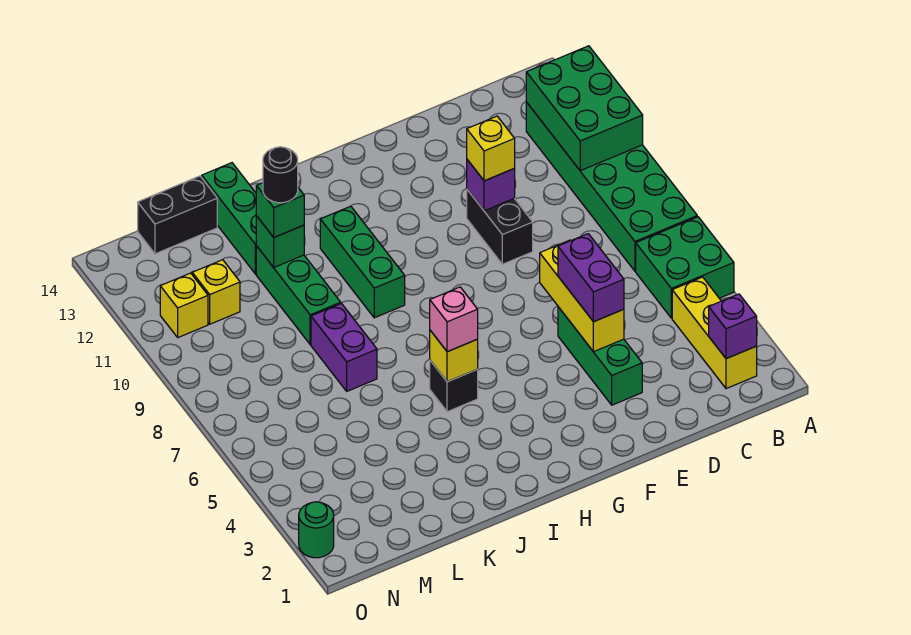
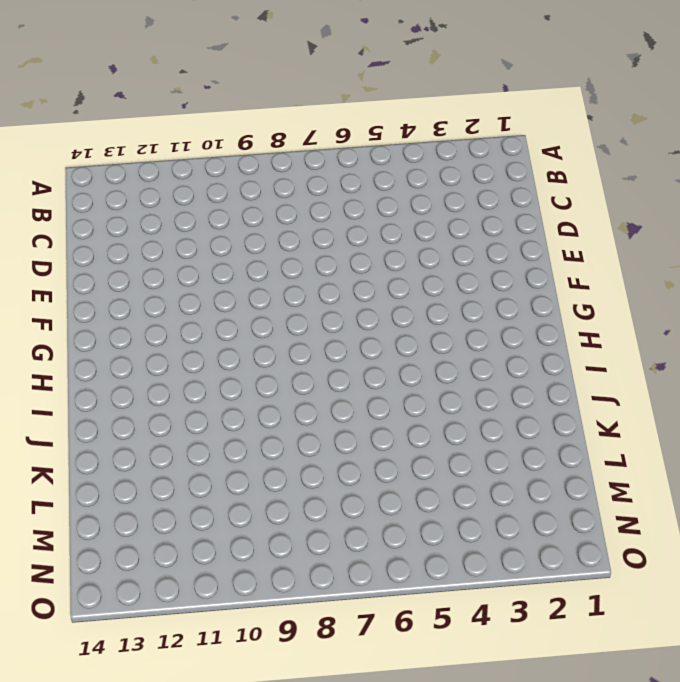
none -> green 2x2 brick [636,217,734,318]
none -> green 2x6 brick [526,102,697,271]
none -> yellow 1x3 brick [672,277,757,389]

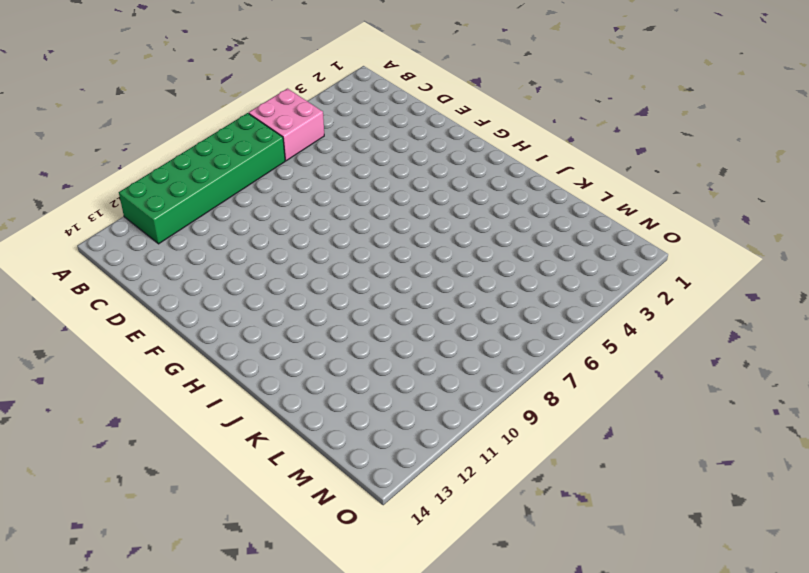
pink 2x2 brick [249,89,324,161] -> green 2x2 brick [636,217,734,318]
none -> yellow 1x3 brick [672,277,757,389]
none -> green 1x3 brick [558,307,642,405]
none -> black 1x2 brick [467,190,533,264]

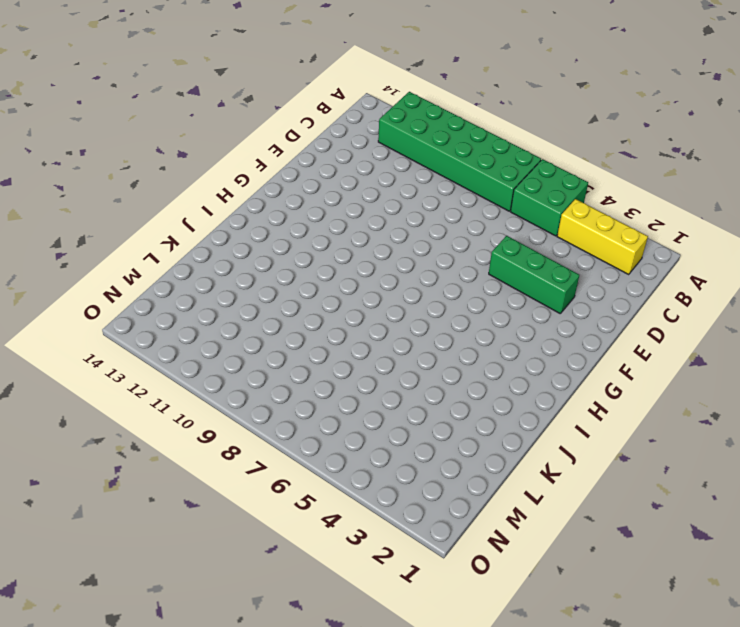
none -> black 1x2 brick [467,190,533,264]
none -> black 1x1 brick [430,360,478,412]
none -> green 1x3 brick [320,206,405,318]

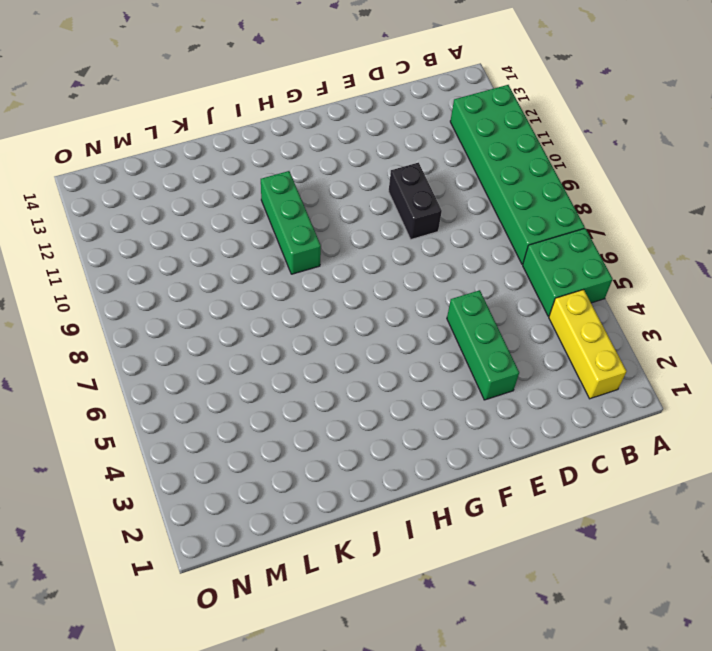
none -> black 1x1 brick [430,360,478,412]
none -> purple 1x2 brick [311,303,377,391]
none -> green 1x3 brick [256,246,341,345]

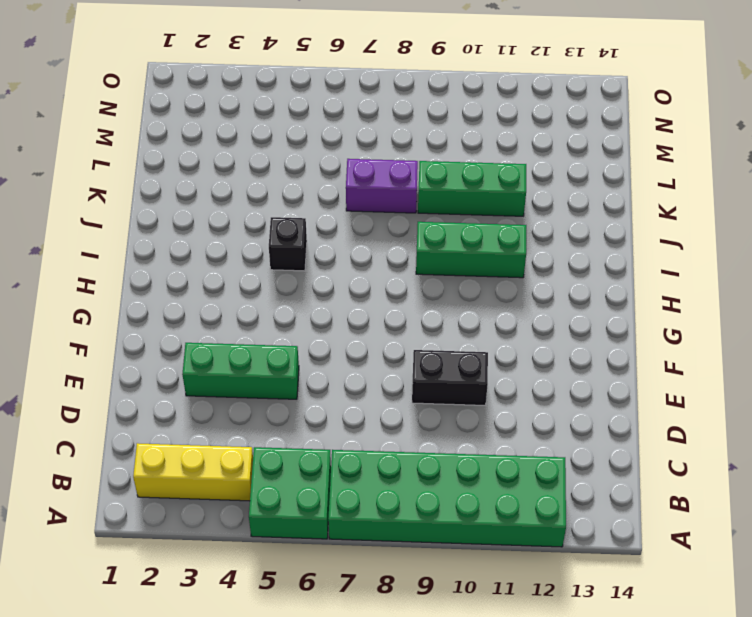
none -> green 1x3 brick [202,163,256,274]
none -> black 1x2 brick [138,176,217,254]
none -> yellow 1x1 brick [192,260,240,324]

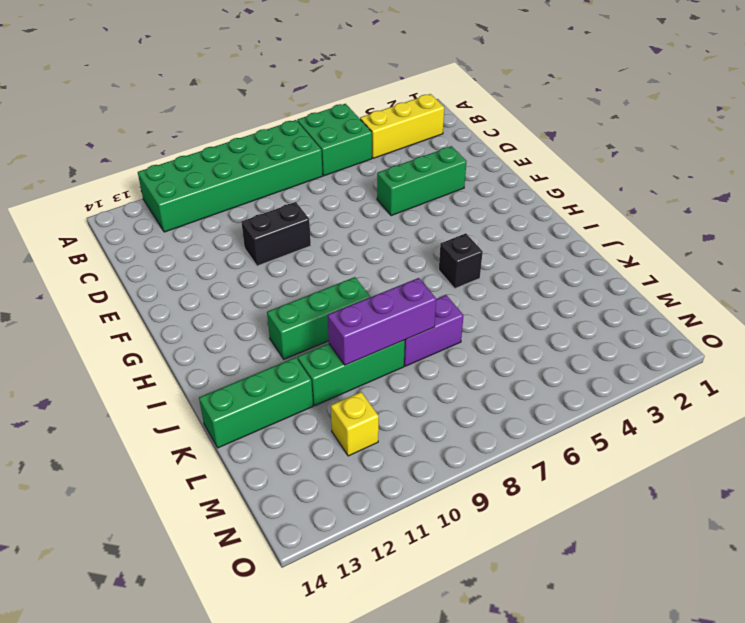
purple 1x3 brick [328,278,436,365] -> none
none -> black 1x2 brick [138,176,217,254]
none -> yellow 1x1 brick [160,273,208,337]
none -> green 1x1 round brick [299,502,334,558]

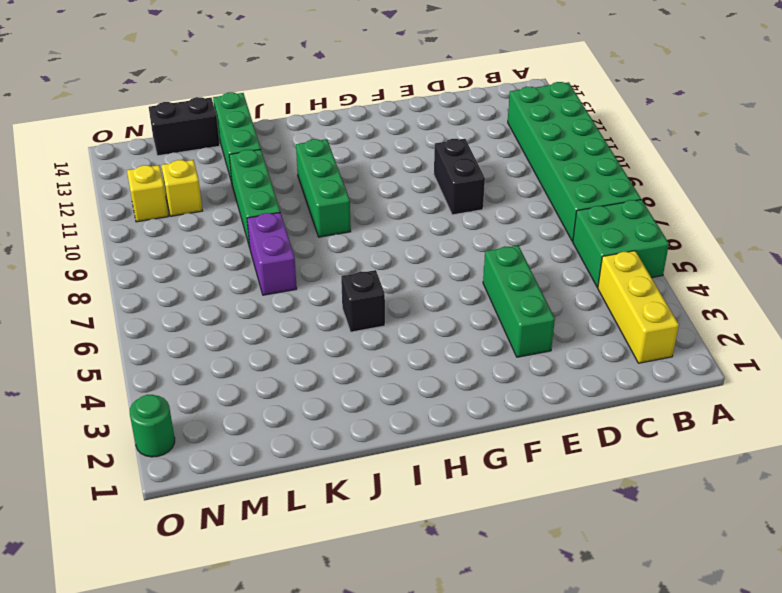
none -> green 2x3 brick [526,46,643,171]
none -> purple 1x1 brick [709,294,757,359]
none -> yellow 1x3 brick [540,240,624,352]

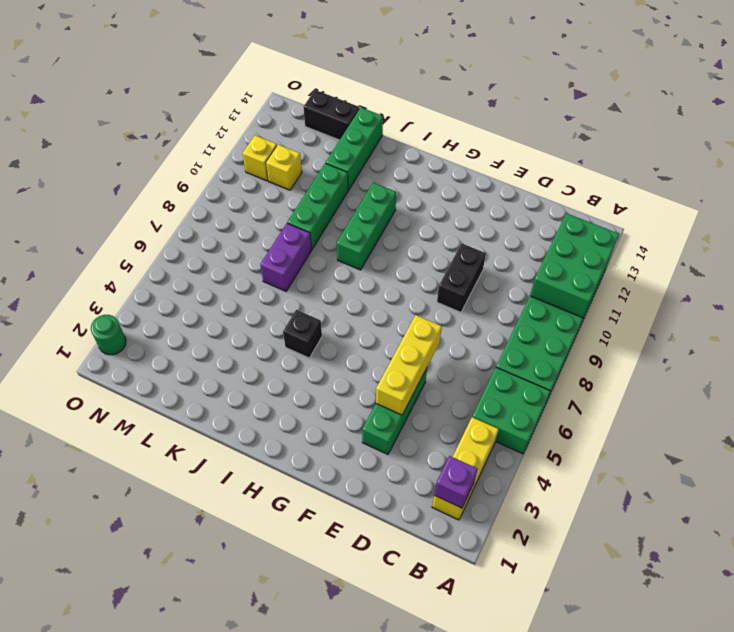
none -> purple 1x1 brick [467,160,515,211]
none -> yellow 1x1 brick [430,330,478,382]
none -> green 1x1 brick [256,216,304,267]

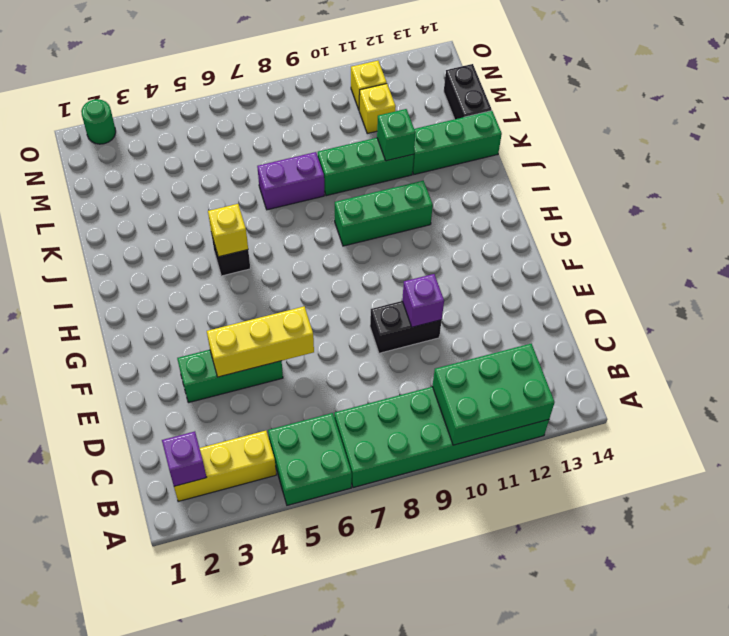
none -> purple 1x2 brick [558,234,624,322]
none -> yellow 1x1 brick [467,116,515,181]
none -> pink 1x1 brick [430,287,478,352]

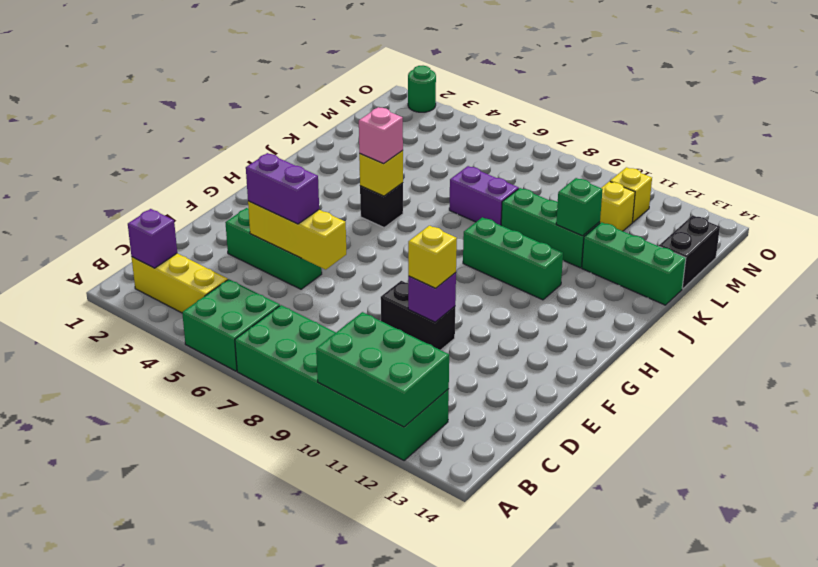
none -> green 1x1 brick [256,183,304,237]
none -> black 1x1 round brick [263,147,298,203]

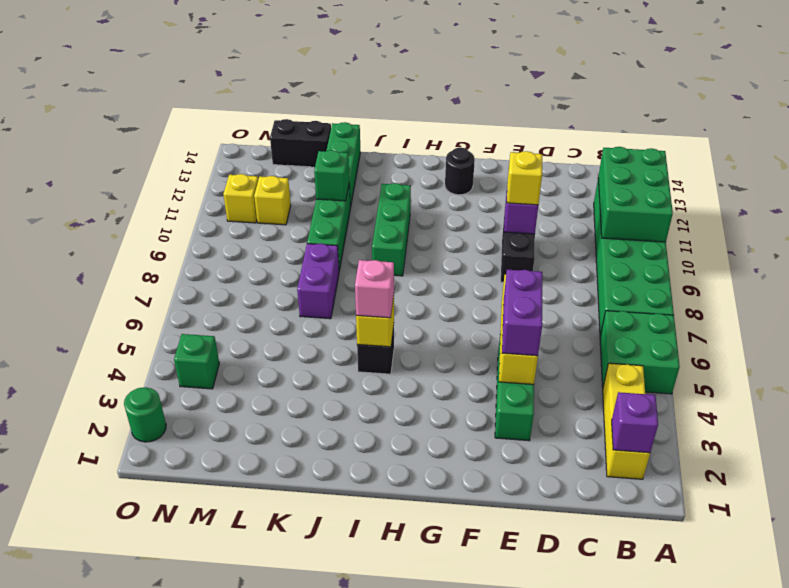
black 1x1 round brick [445,148,475,195] -> black 1x1 round brick moved to [263,147,298,203]
green 1x1 brick [174,334,219,389] -> green 1x1 brick moved to [256,183,304,237]

